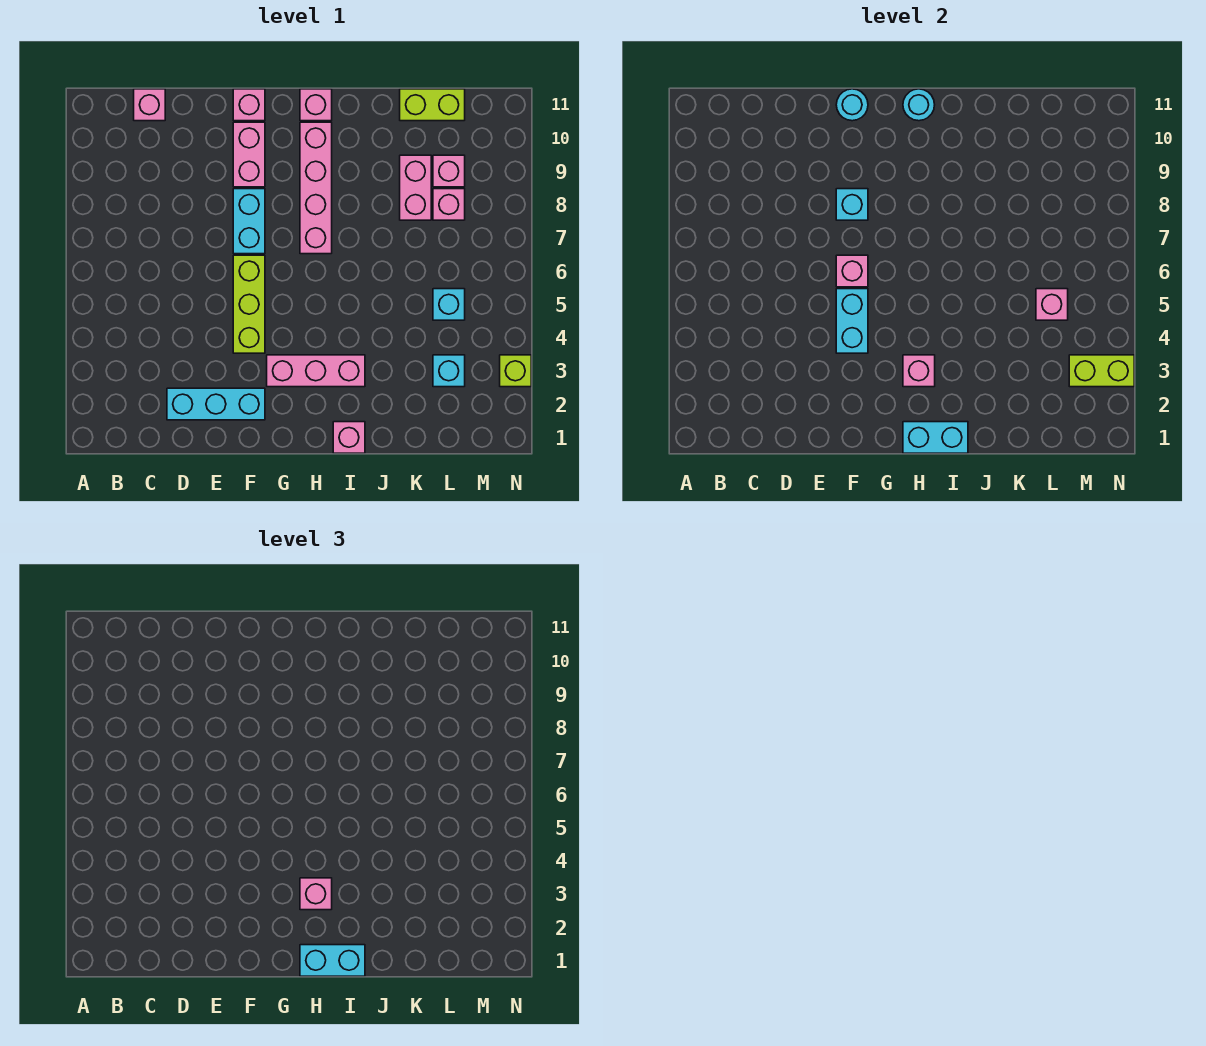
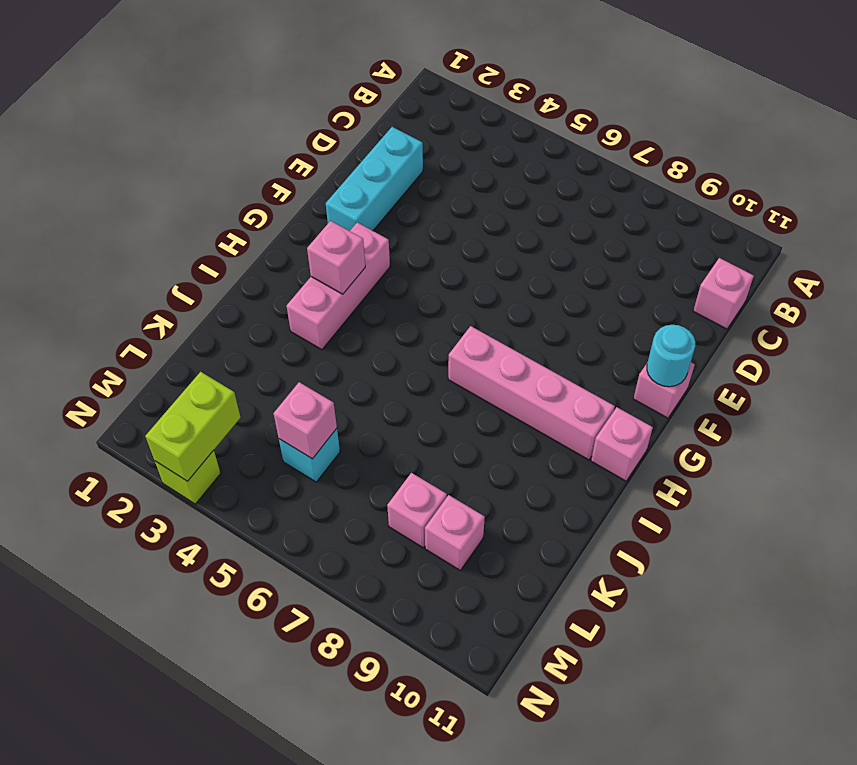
none -> lime 1x3 brick [233,255,265,353]
none -> cyan 1x2 brick [233,189,265,254]
none -> pink 1x2 brick [233,122,265,187]

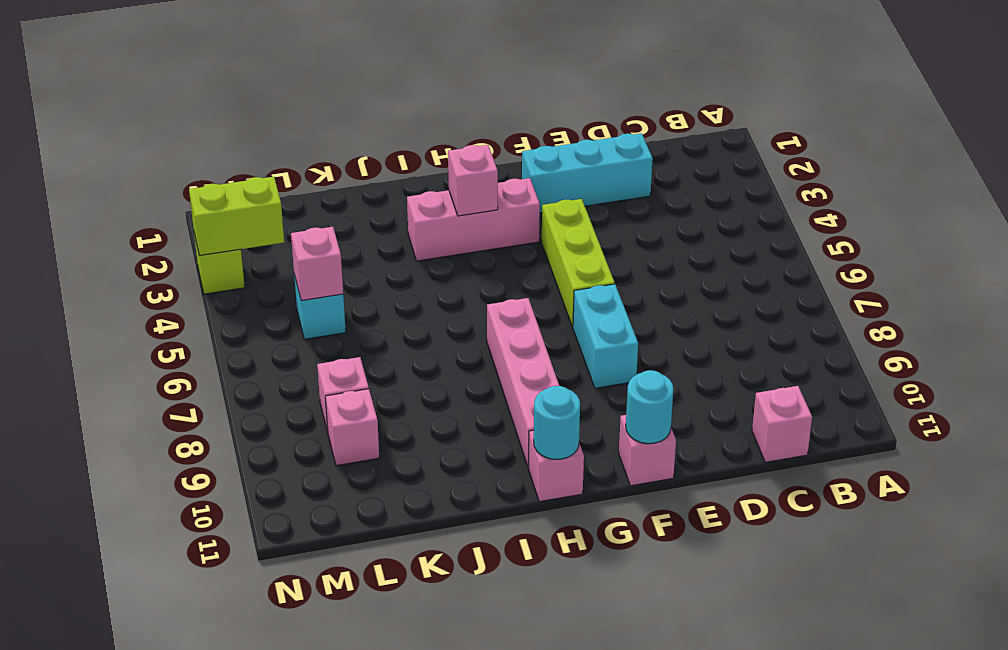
none -> pink 1x2 brick [233,122,265,187]
none -> pink 1x1 brick [333,422,365,453]
none -> pink 1x2 brick [400,155,431,220]

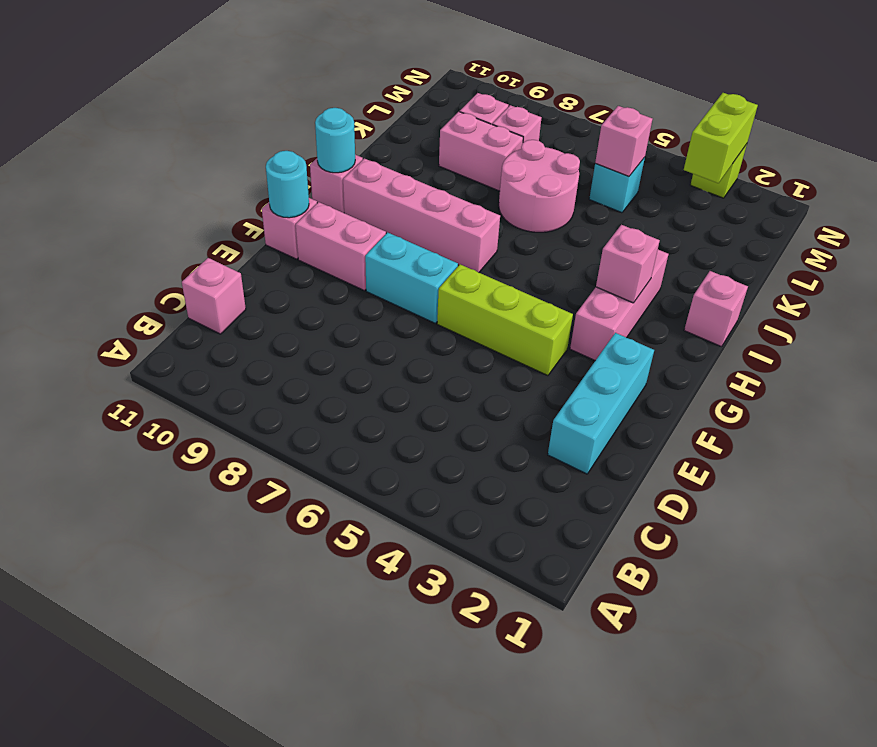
pink 2x2 round brick [499,140,580,232] -> none
none -> lime 1x2 brick [400,89,465,121]
none -> cyan 1x1 brick [433,355,465,387]
none -> cyan 1x2 brick [836,289,868,353]

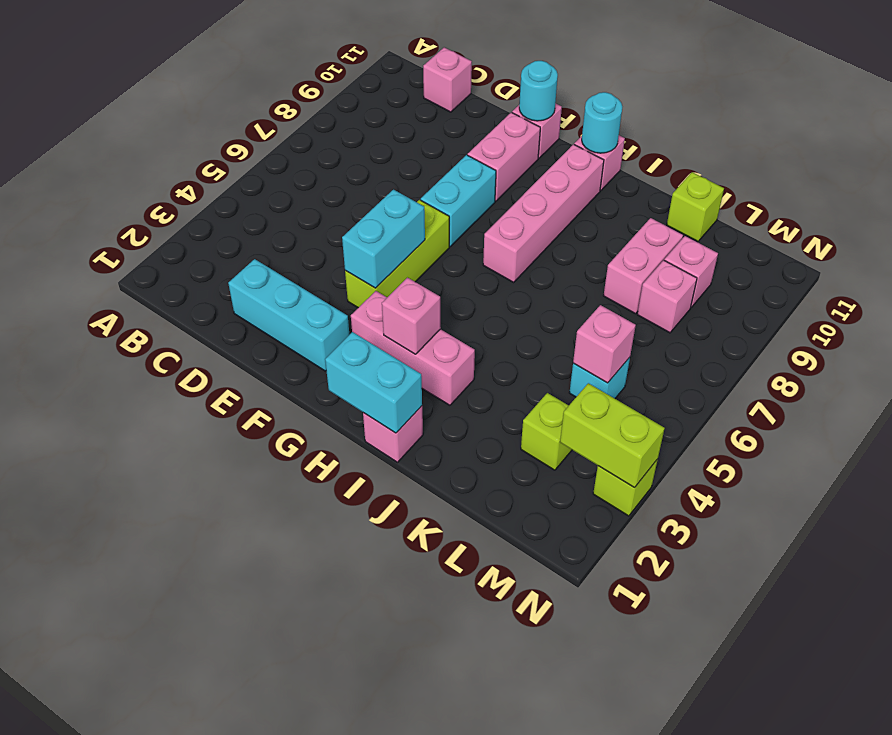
lime 1x1 brick [667,172,724,241] -> lime 1x2 brick [400,89,465,121]
lime 1x1 brick [521,393,572,470] -> cyan 1x1 brick [433,355,465,387]
none -> pink 1x1 brick [836,255,868,287]
none -> cyan 1x1 brick [836,189,868,220]
none -> cyan 1x2 brick [300,945,365,976]

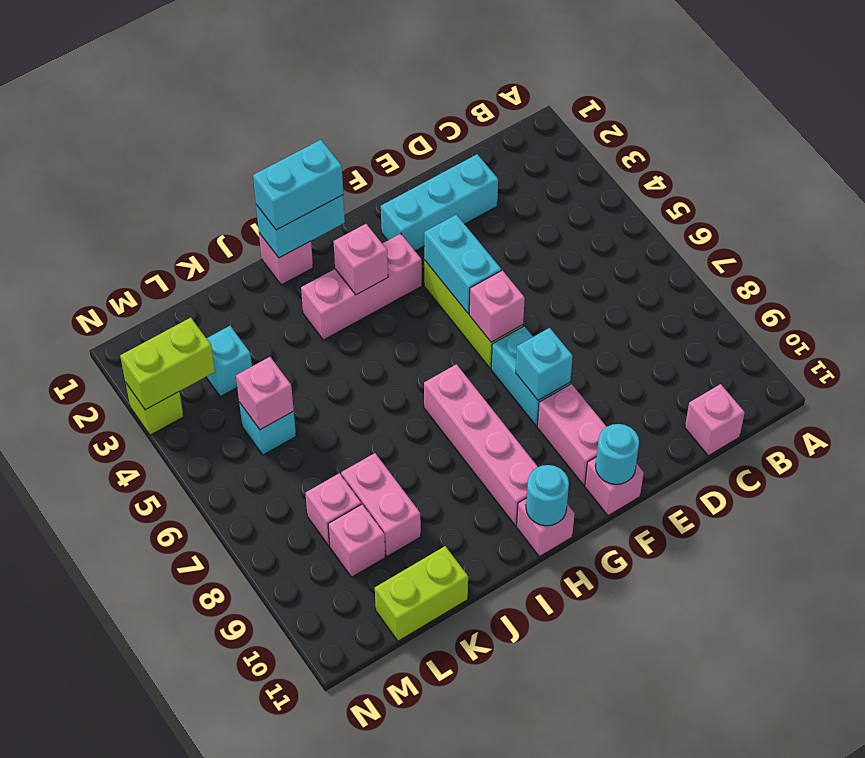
none -> pink 1x1 brick [300,878,332,910]

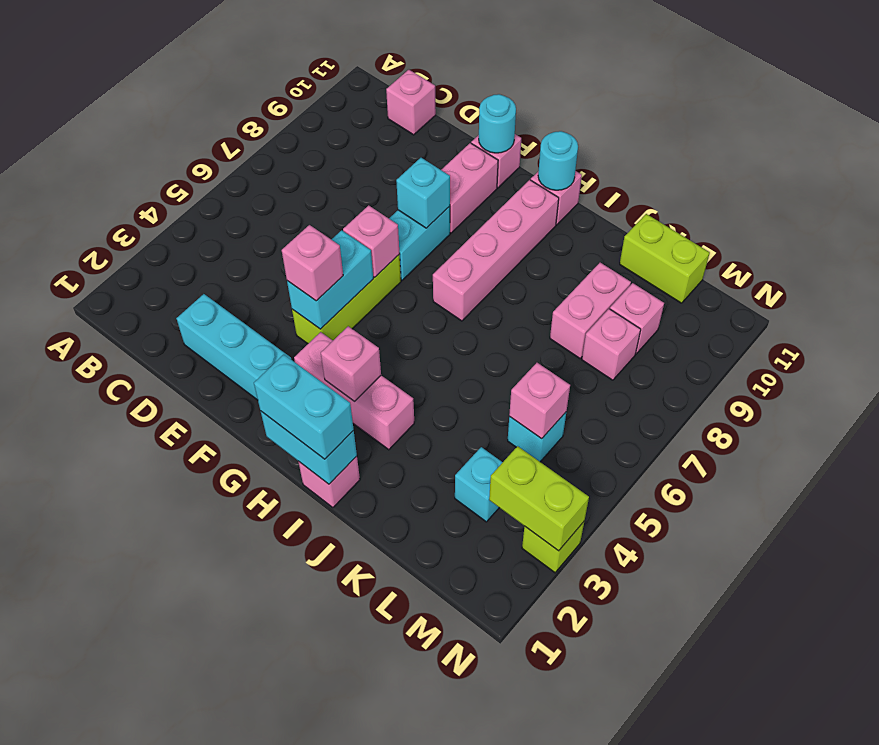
pink 1x1 brick [282,225,343,301] -> pink 1x1 brick moved to [300,878,332,910]

